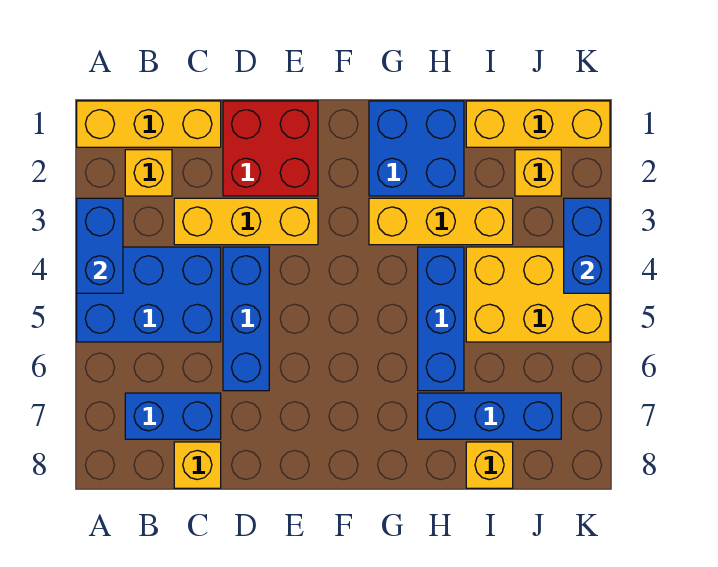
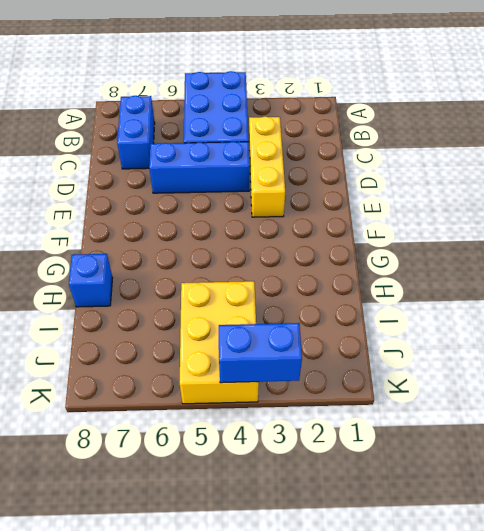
blue 1x1 brick [69,254,113,307] -> none
none -> yellow 1x3 brick [77,101,221,147]
none -> yellow 1x1 brick [125,150,172,196]
none -> yellow 1x1 brick [174,442,221,488]

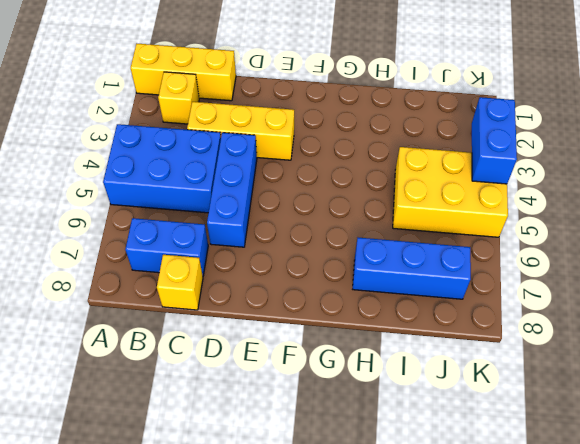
none -> red 2x2 brick [223,101,318,196]
none -> blue 2x2 brick [369,101,464,196]
none -> yellow 1x3 brick [369,198,513,245]

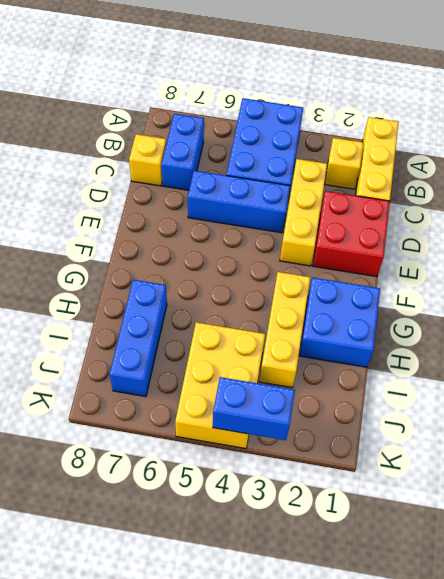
none -> blue 1x3 brick [418,247,464,391]
none -> yellow 1x3 brick [466,101,610,147]
none -> yellow 1x1 brick [466,442,513,488]

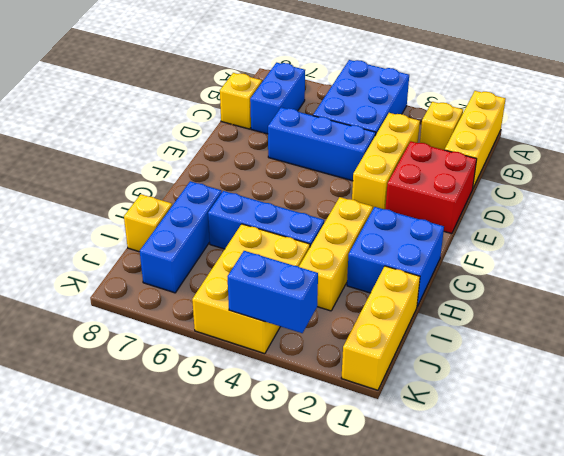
none -> yellow 1x1 brick [515,150,561,196]
none -> blue 1x2 brick [77,198,123,293]

